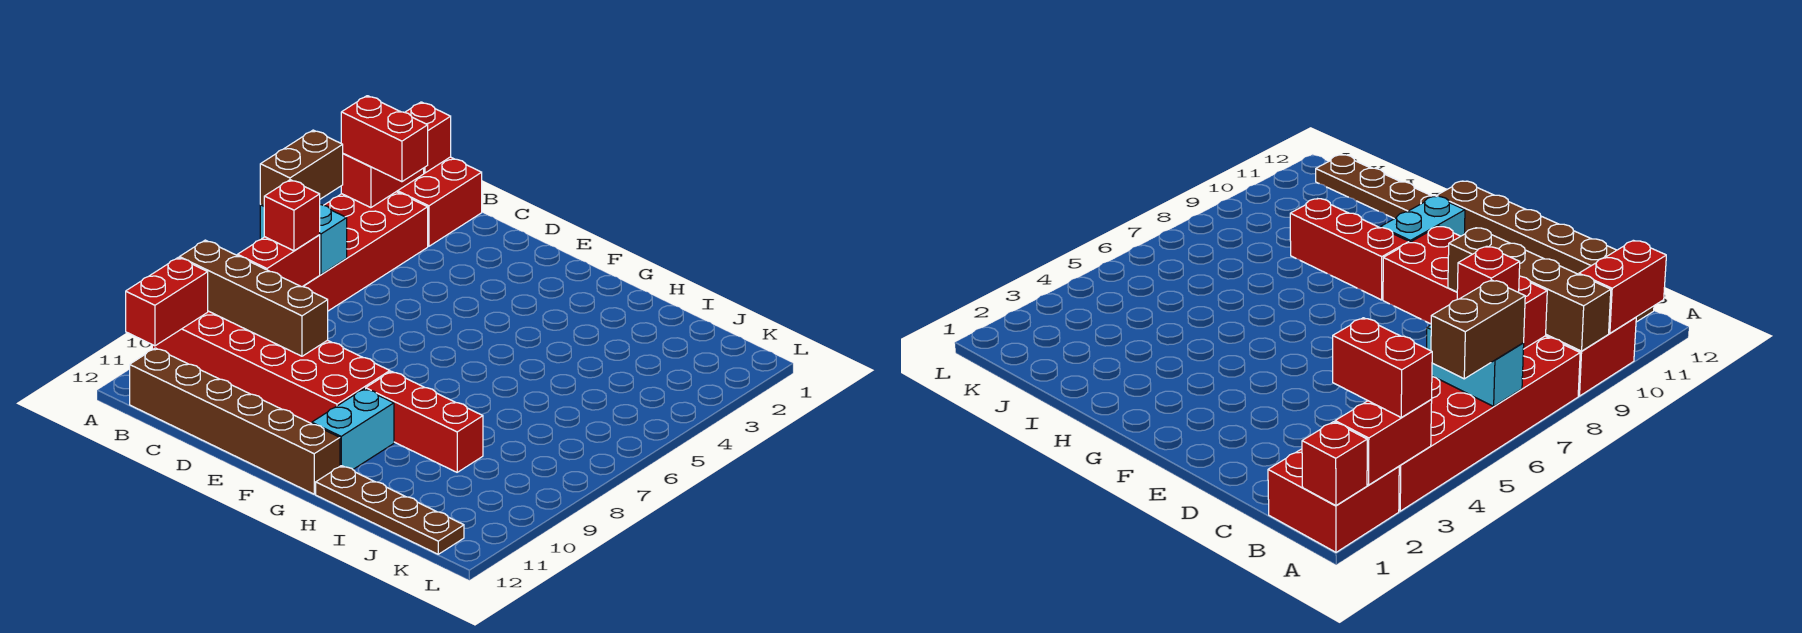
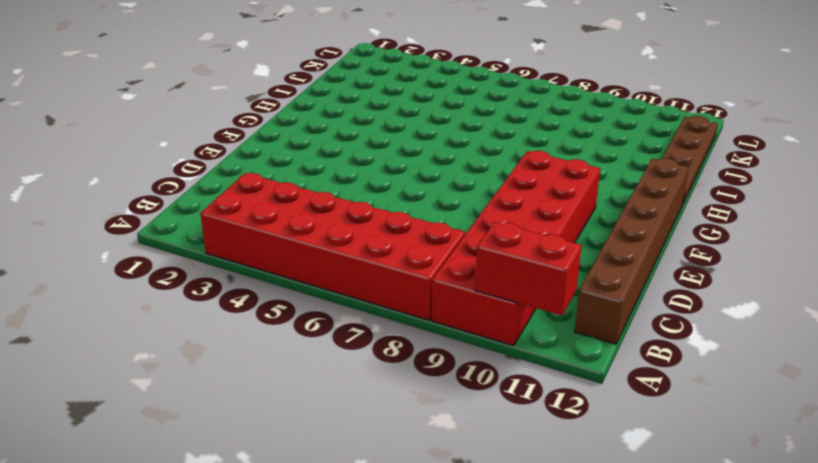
none -> red 2x2 brick [397,157,482,246]
none -> red 1x3 brick [366,371,483,472]
none -> cyan 1x2 brick [312,389,394,469]

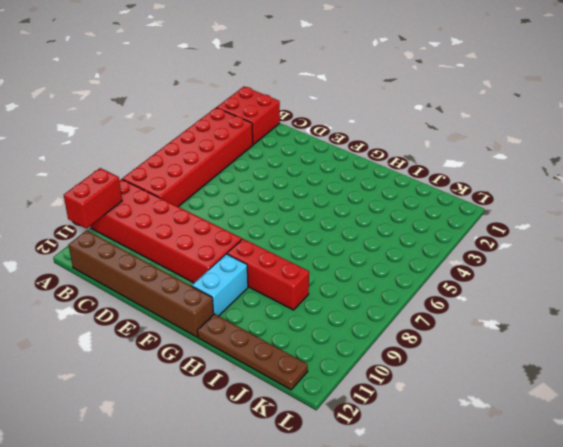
none -> red 1x1 brick [405,102,451,173]
none -> red 1x2 brick [341,154,424,208]
none -> cyan 1x2 brick [260,205,347,274]

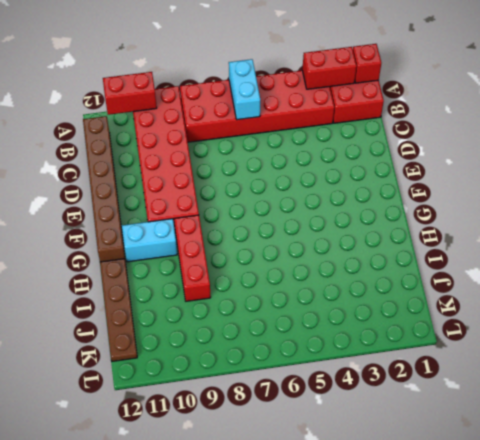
none -> brown 1x4 brick [179,240,328,356]
none -> red 1x2 brick [237,235,320,287]
none -> red 1x2 brick [341,96,428,182]

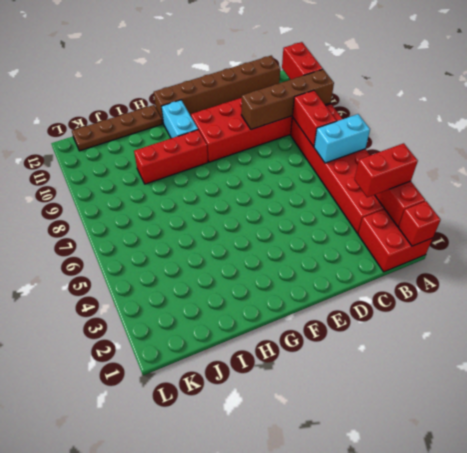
none -> brown 1x2 brick [260,130,343,206]
none -> red 1x1 brick [264,180,320,251]

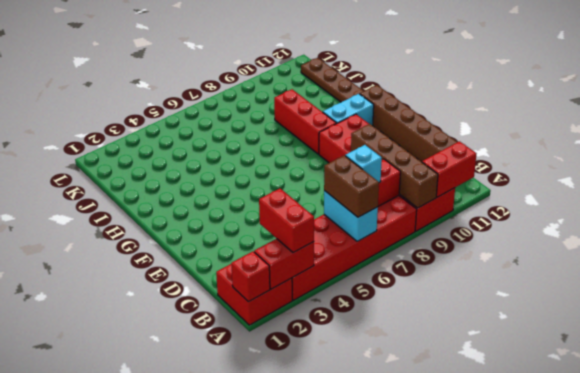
brown 1x2 brick [324,155,379,217] -> brown 1x2 brick turned to [260,130,343,206]
cyan 1x1 brick [345,145,382,183] -> red 1x1 brick [264,180,320,251]

